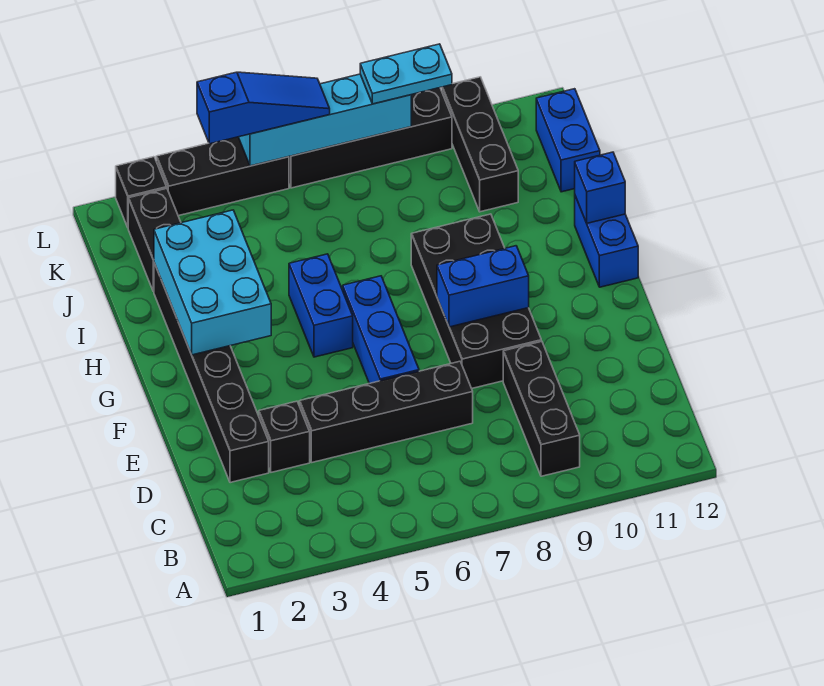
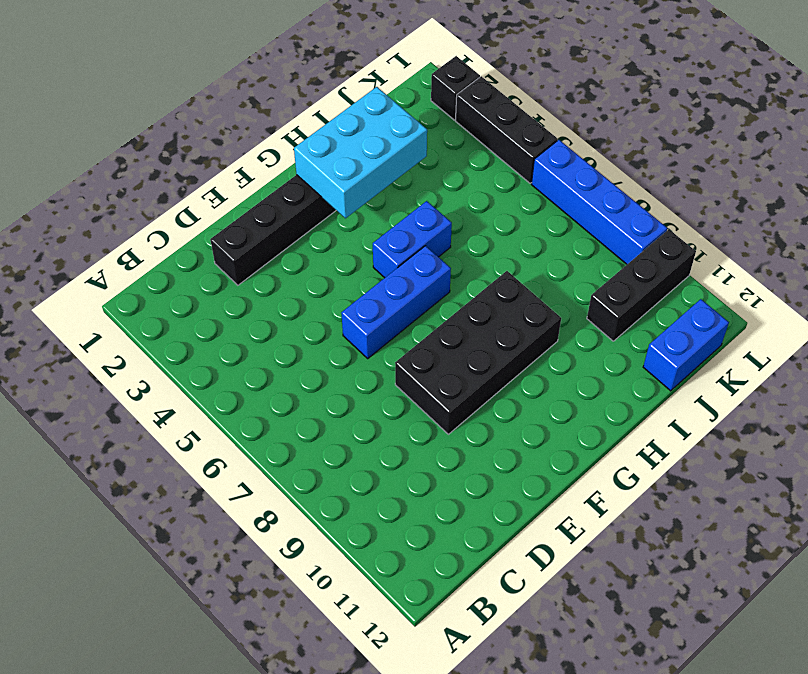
blue 1x4 brick [531,140,667,264] -> black 1x4 brick [289,88,452,188]
none -> black 1x3 brick [503,341,580,476]
none -> black 1x1 brick [259,401,310,472]
none -> black 1x4 brick [299,361,473,462]

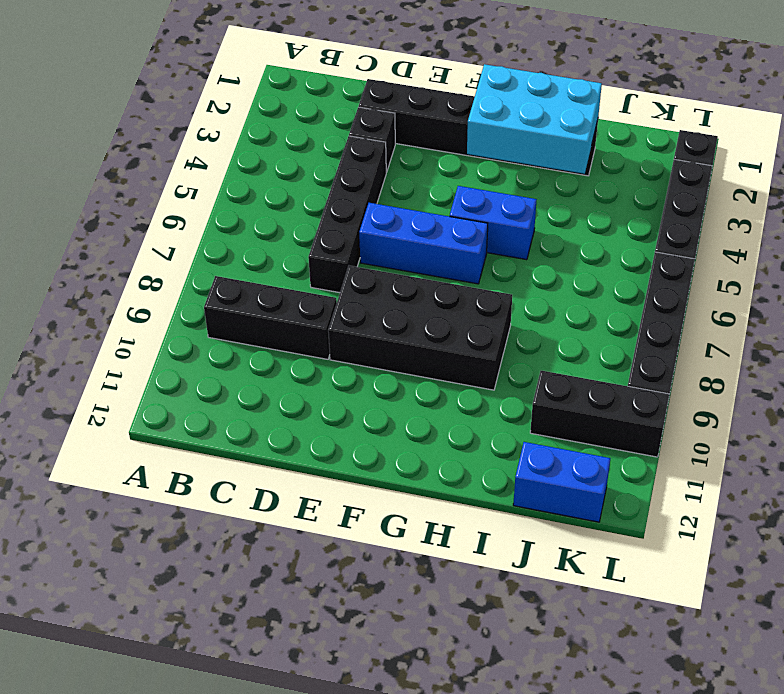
none -> blue 1x2 brick [575,196,638,287]
none -> black 1x2 brick [128,188,181,292]
none -> blue 1x2 brick [437,246,529,327]

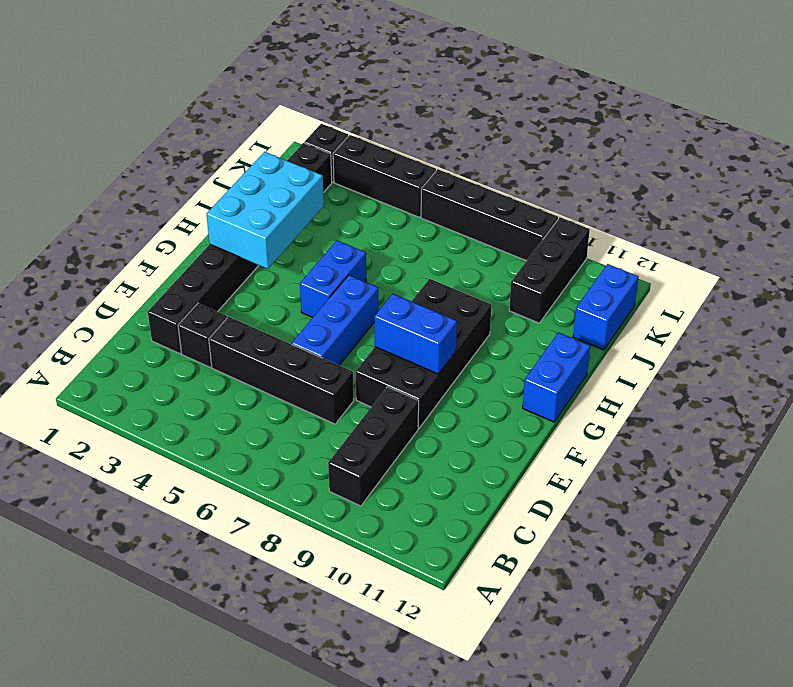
none -> blue 1x1 brick [575,152,625,223]
none -> cyan 1x4 brick [239,74,411,166]
none -> blue 1x3 slope [197,72,330,144]

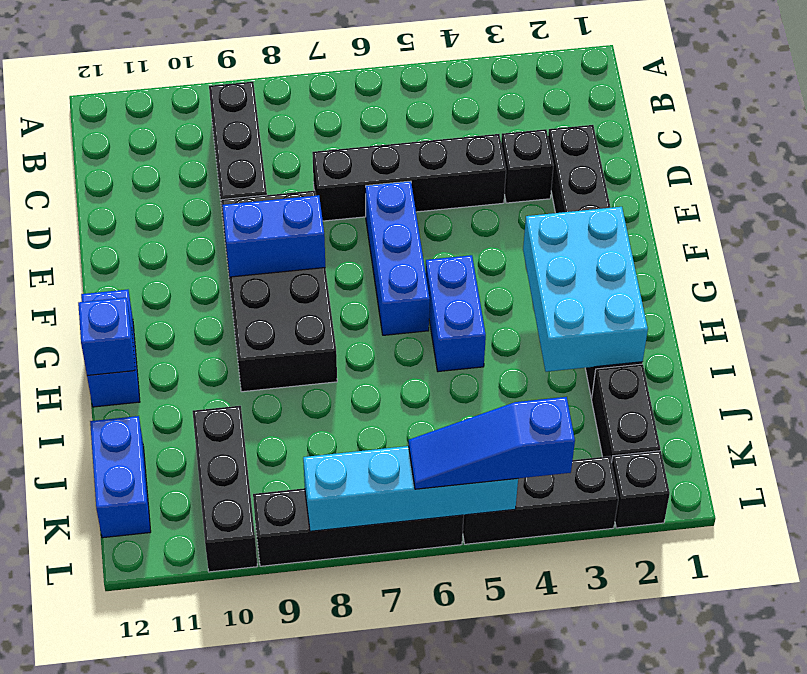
none -> cyan 1x2 plate [360,44,452,104]

